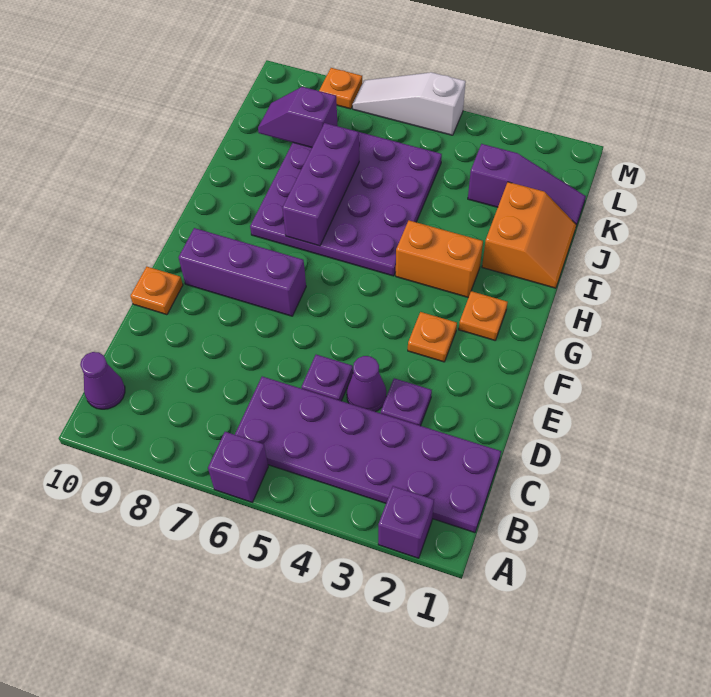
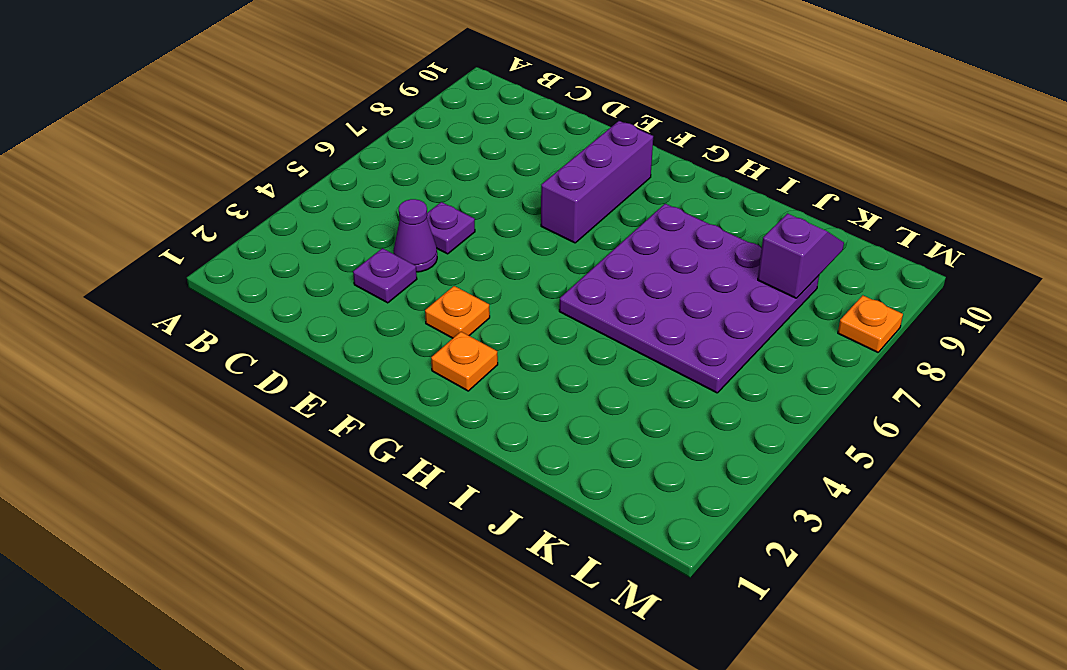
none -> purple 1x1 brick [378,486,434,558]
none -> purple 1x1 brick [208,432,268,502]
none -> purple 2x6 plate [235,376,501,533]

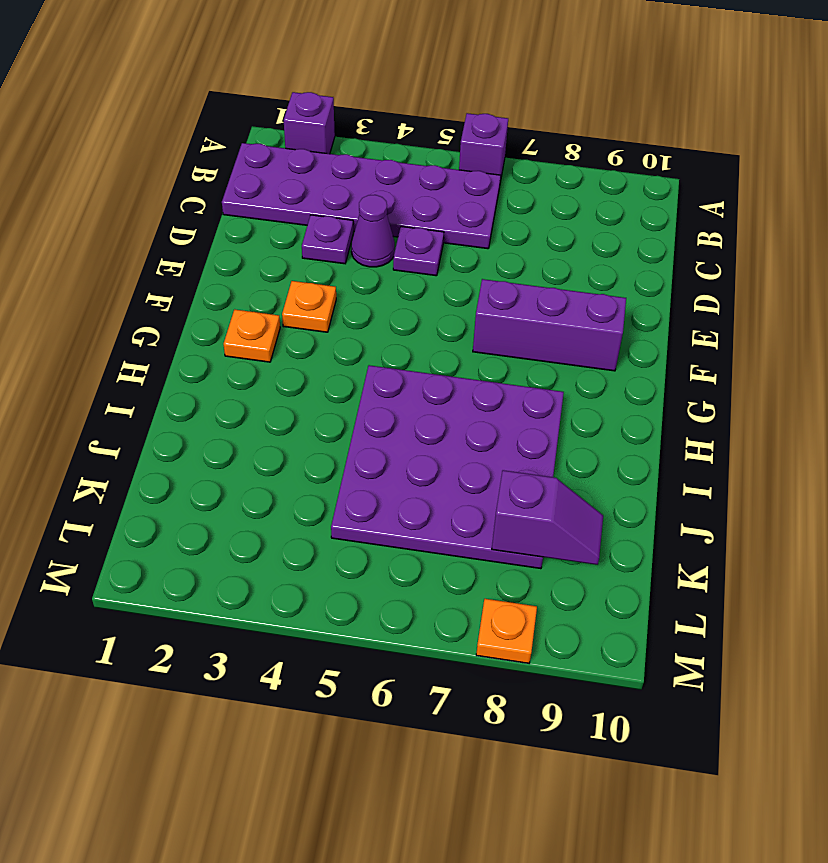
none -> purple 1x1 cone [80,352,125,409]
none -> orange 1x1 plate [130,267,183,315]
none -> orange 1x2 brick [396,220,483,298]

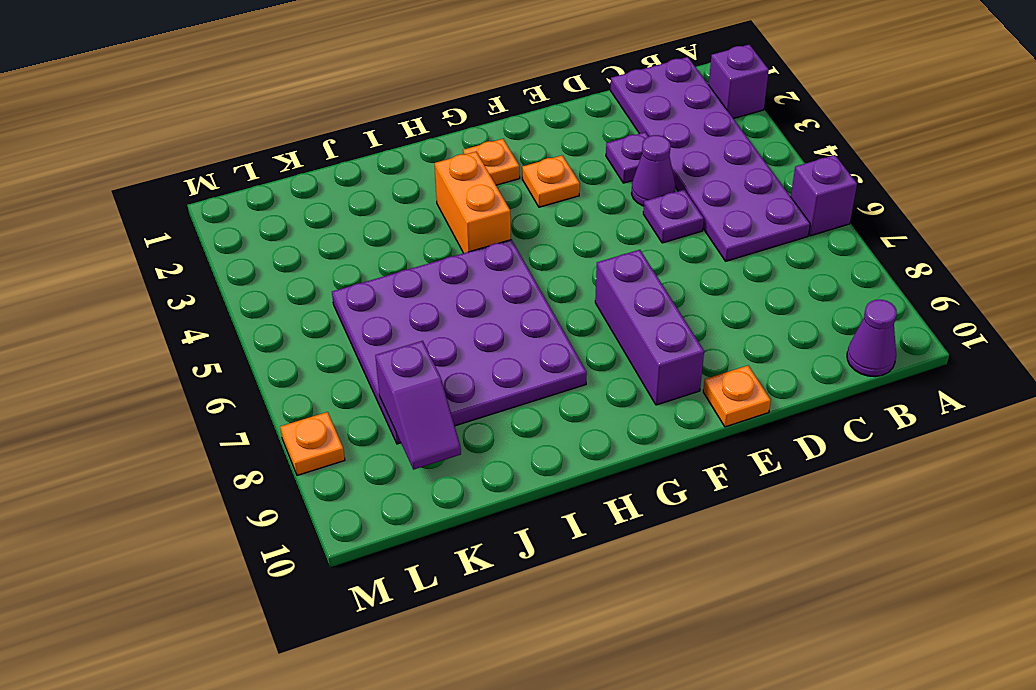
none -> orange 2x2 slope [482,182,576,288]
none -> purple 1x3 slope [468,144,586,226]
none -> white 1x3 slope [352,72,466,135]

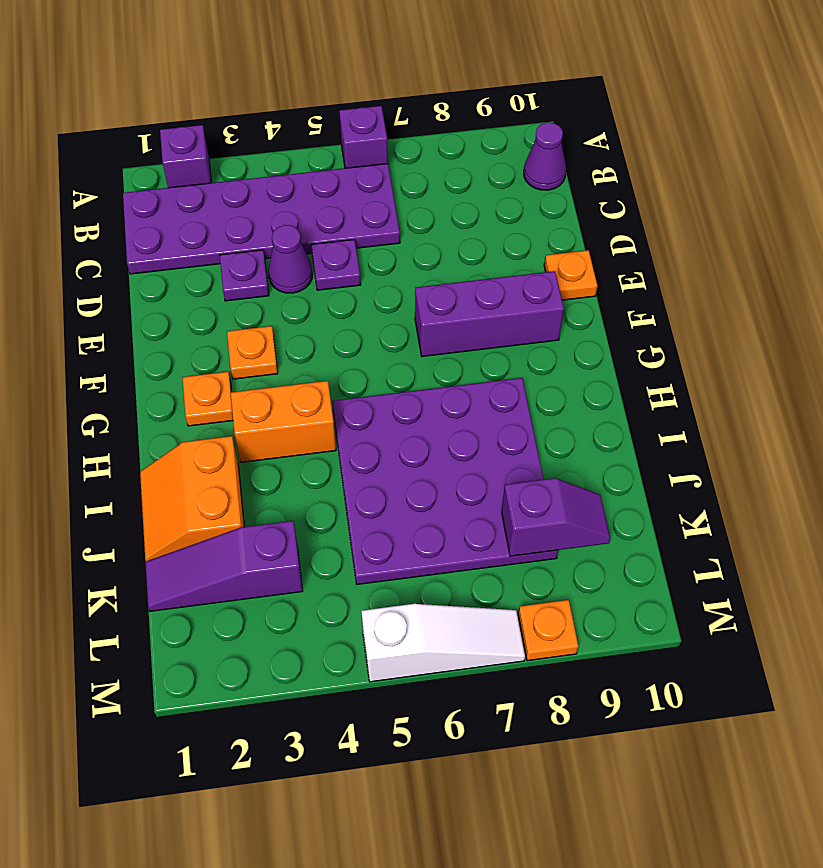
none -> purple 1x3 brick [283,123,359,246]

